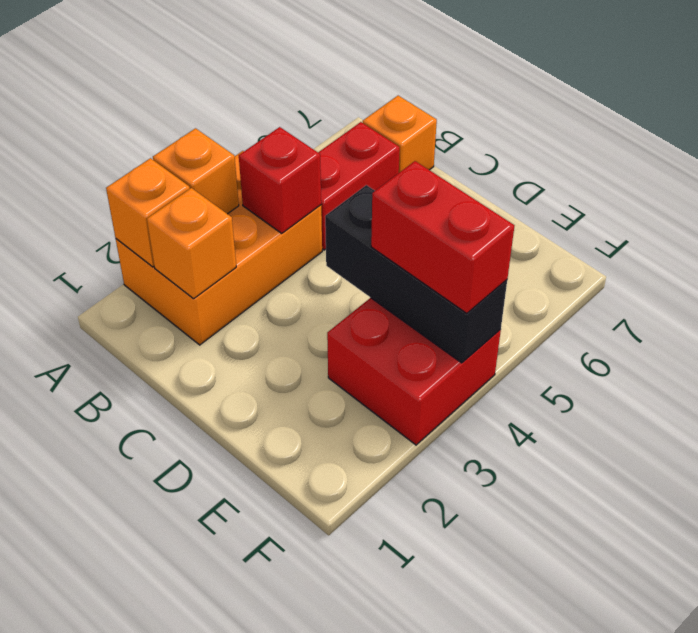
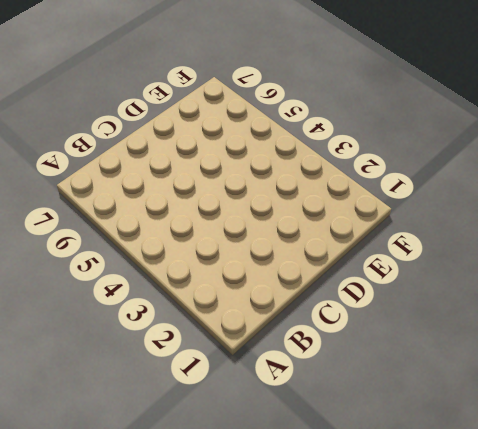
none -> orange 2x3 brick [116,151,322,345]
none -> red 1x2 brick [318,122,400,250]

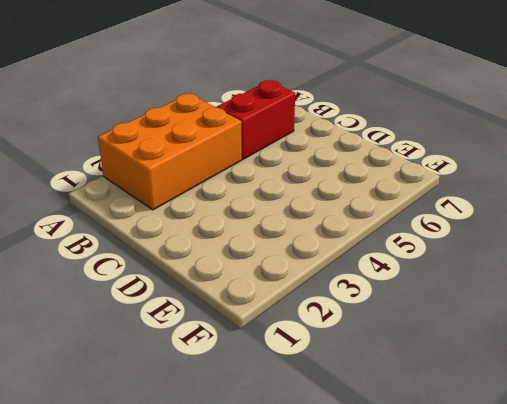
none -> orange 1x1 brick [363,96,437,173]
none -> red 2x2 brick [327,298,501,445]

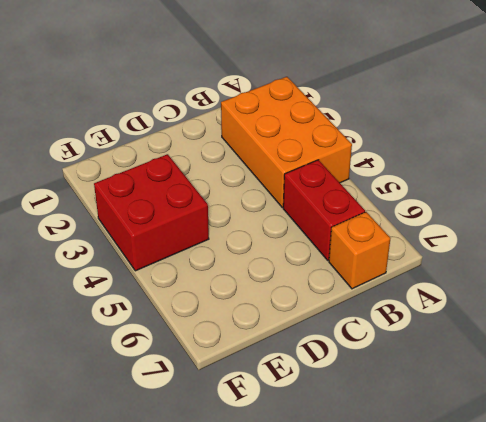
none -> orange 1x1 brick [106,158,190,267]
none -> orange 1x1 brick [153,128,239,214]

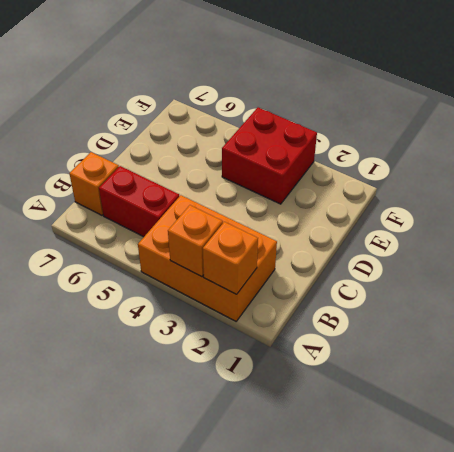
none -> orange 1x1 brick [147,188,236,299]
none -> red 1x1 brick [239,127,321,233]

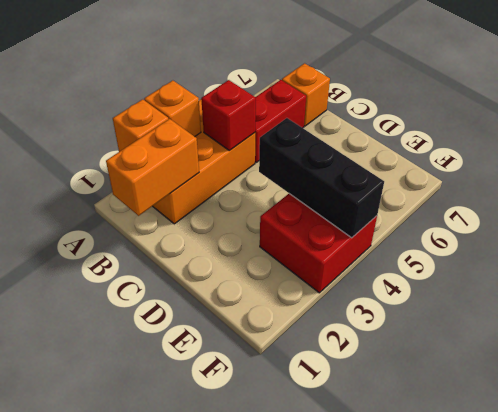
orange 1x2 brick [106,119,199,216] -> orange 1x1 brick [147,188,236,299]
none -> red 1x2 brick [371,161,514,313]

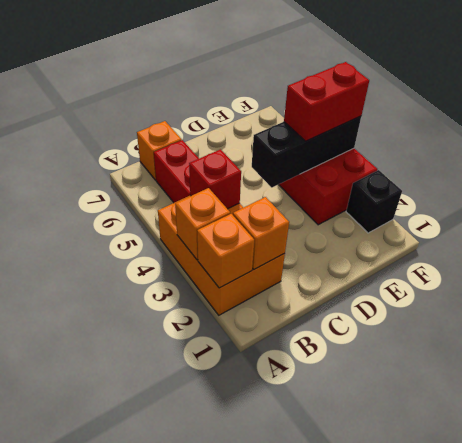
black 1x1 brick [346,170,402,233] -> none

